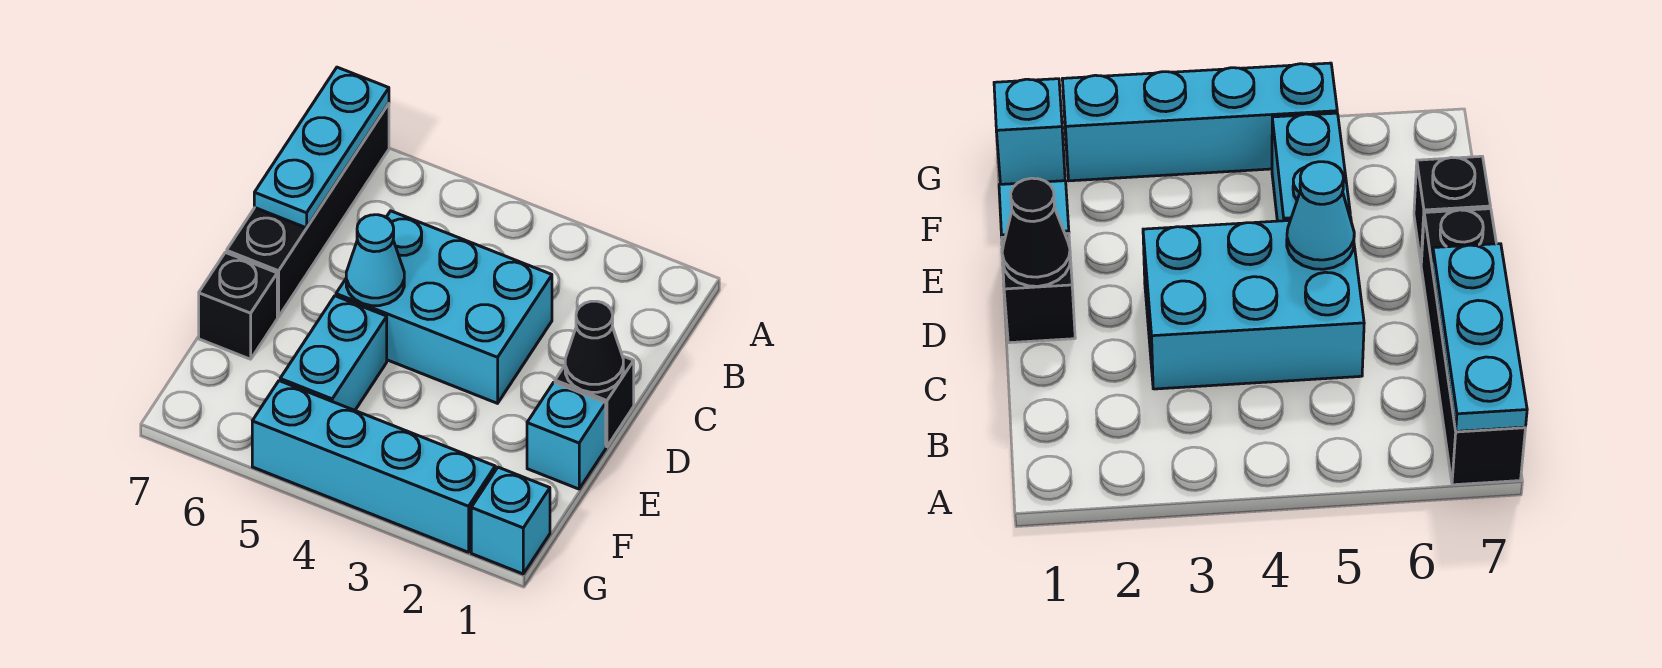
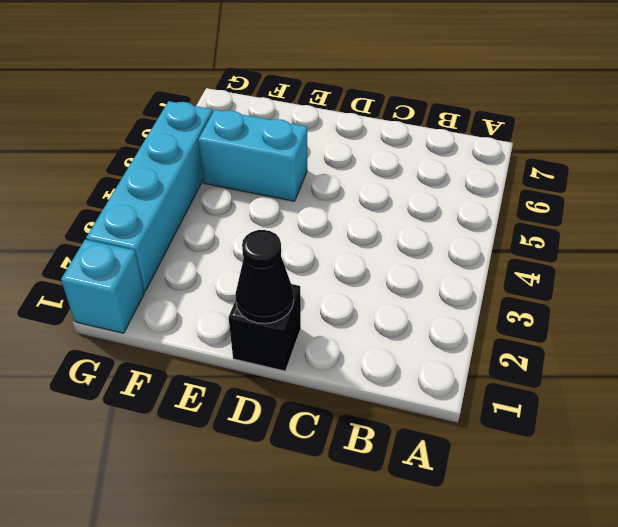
none -> black 1x4 brick [227,104,389,317]
none -> cyan 2x3 brick [336,211,552,403]

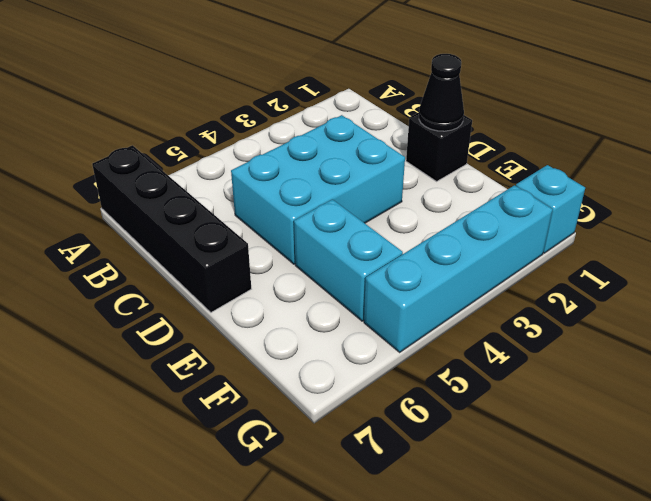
none -> cyan 1x1 brick [527,383,606,489]
none -> black 1x1 brick [199,252,277,359]

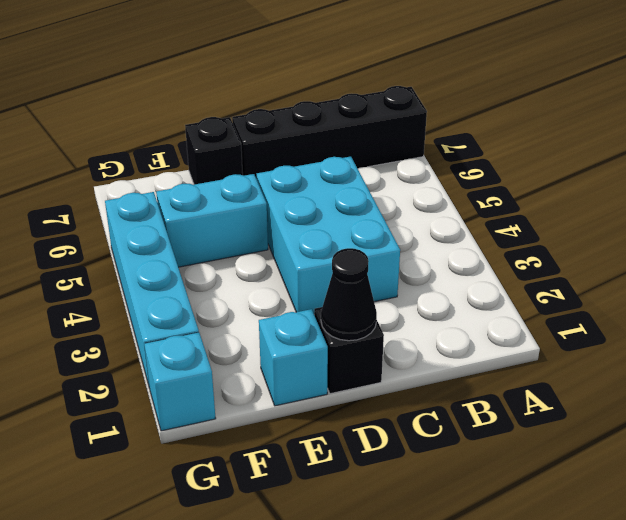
none -> cyan 1x3 plate [254,67,389,228]
none -> cyan 1x1 cone [346,215,404,306]

